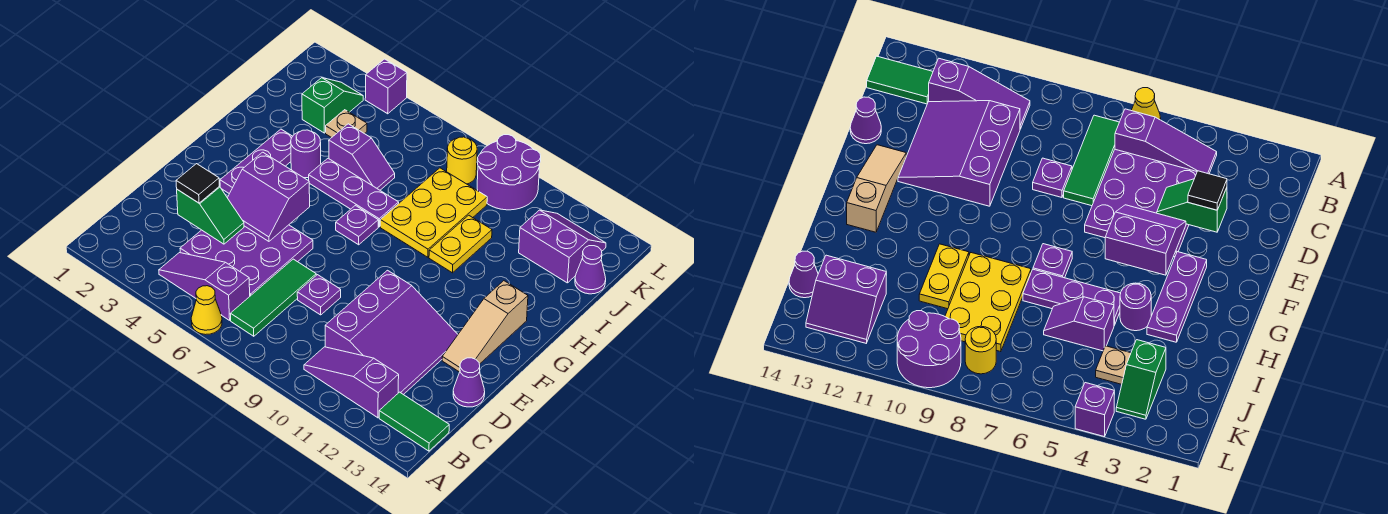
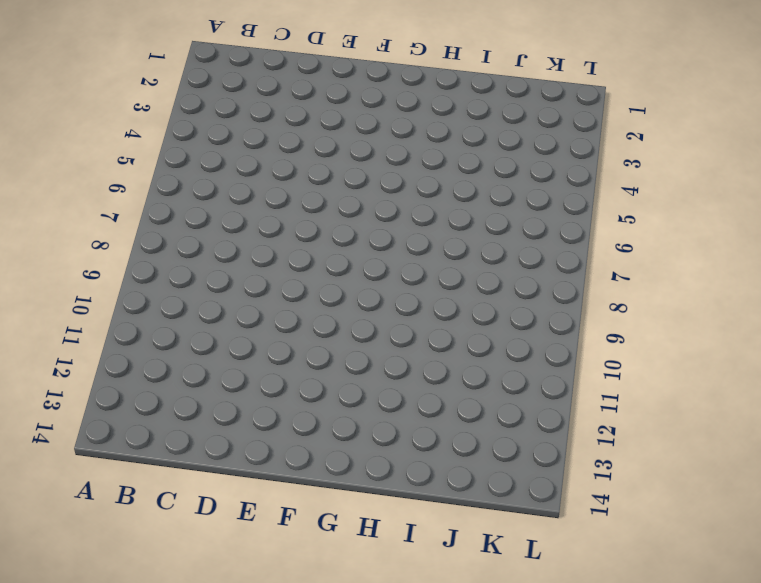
none -> yellow 1x1 cone [191,286,222,335]
none -> purple 1x3 slope [159,253,250,320]
none -> green 1x3 tile [230,259,316,336]

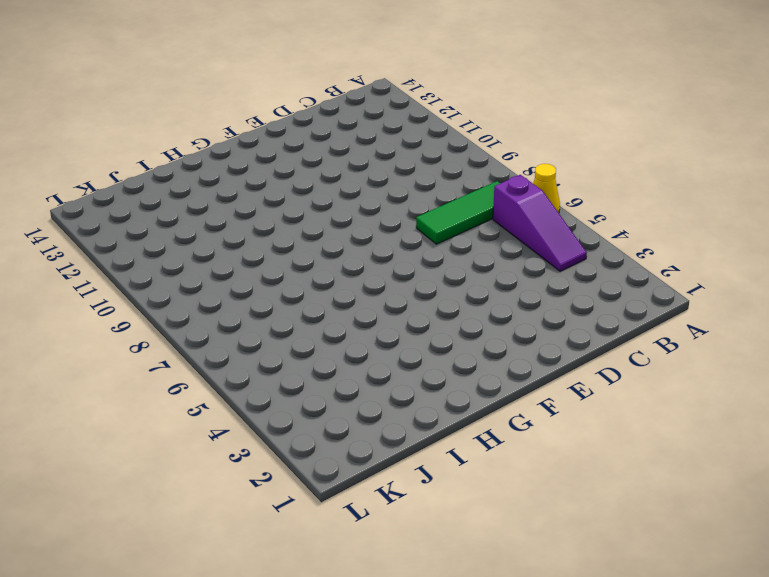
none -> purple 1x3 slope [304,347,399,418]
none -> green 1x2 tile [379,392,449,451]
none -> purple 3x3 plate [180,225,313,296]

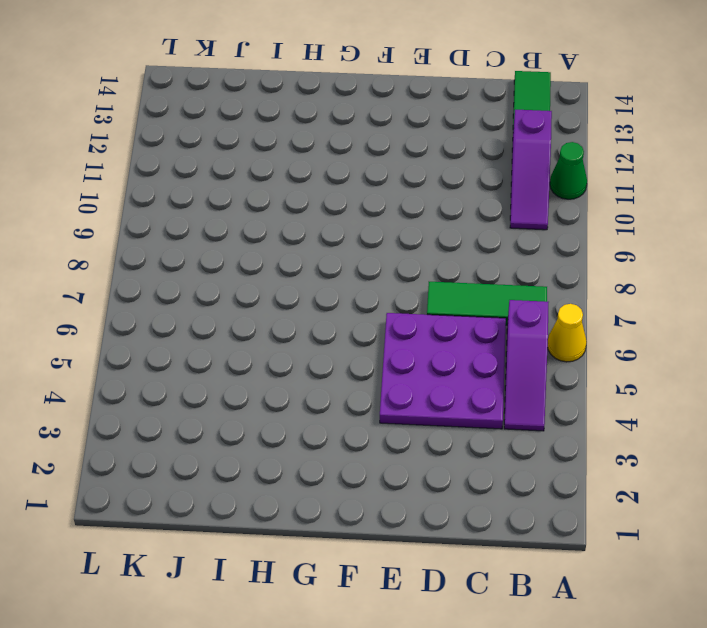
green 1x1 cone [550,142,587,199] -> none
none -> purple 3x3 slope [325,270,458,395]
none -> purple 1x1 plate [297,275,341,315]
none -> purple 1x1 cone [453,358,485,407]

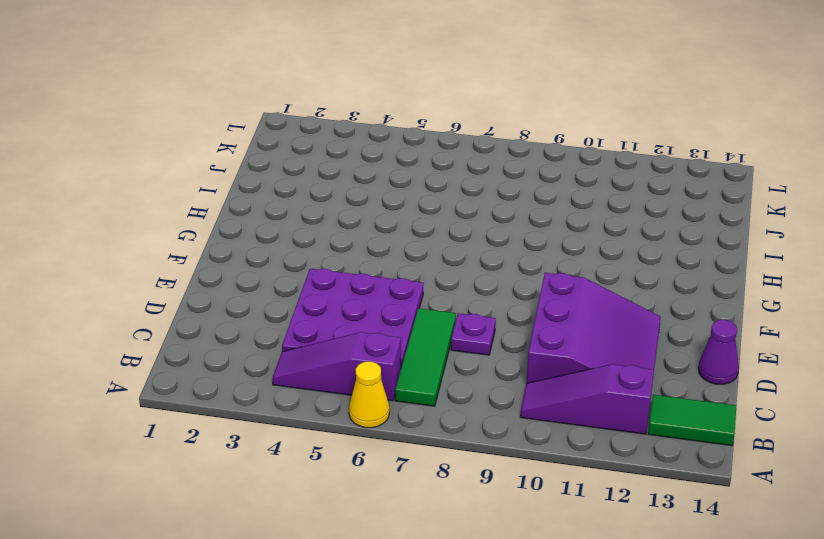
none -> tan 1x3 slope [442,281,528,372]
none -> purple 1x3 plate [220,129,293,194]
none -> purple 1x1 plate [336,205,378,245]

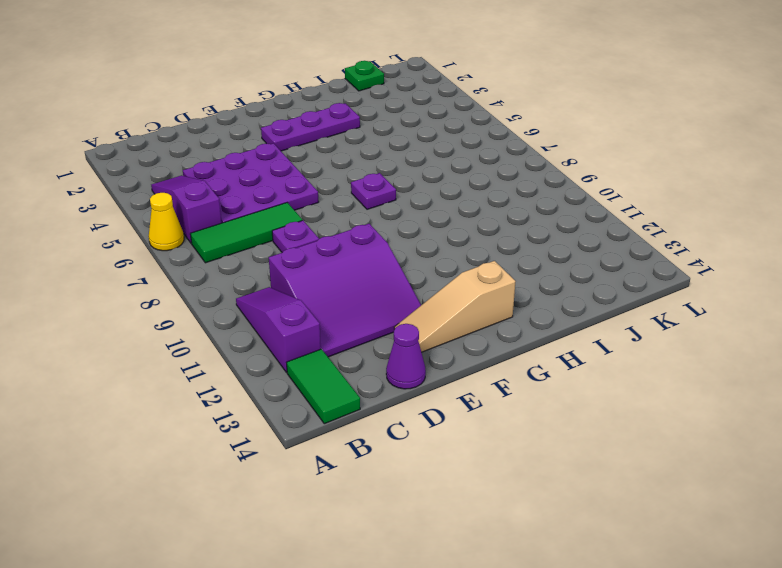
green 1x1 plate [345,61,384,91] -> none
none -> purple 1x1 round brick [291,130,321,178]
none -> purple 1x3 plate [309,158,399,227]
none -> yellow 2x3 plate [380,168,487,257]

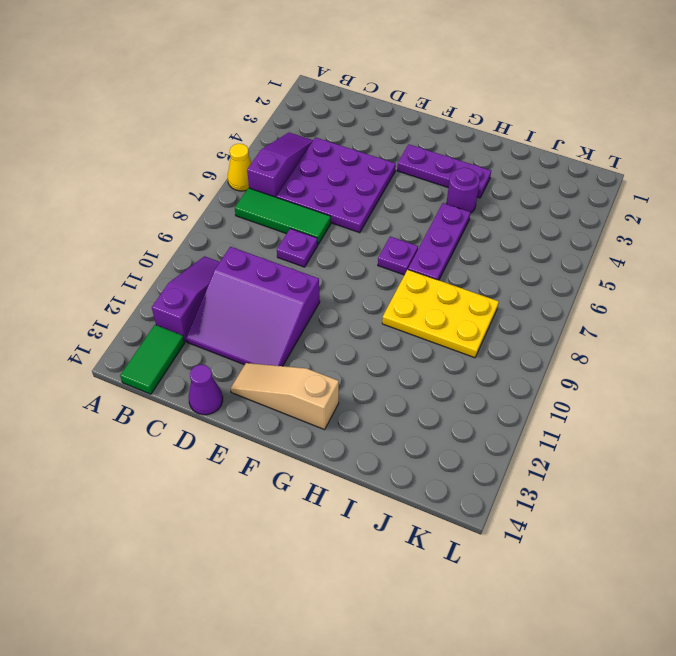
none -> yellow 1x2 plate [429,215,492,273]
none -> purple 1x2 slope [329,124,395,190]
none -> green 1x2 slope [302,78,363,133]

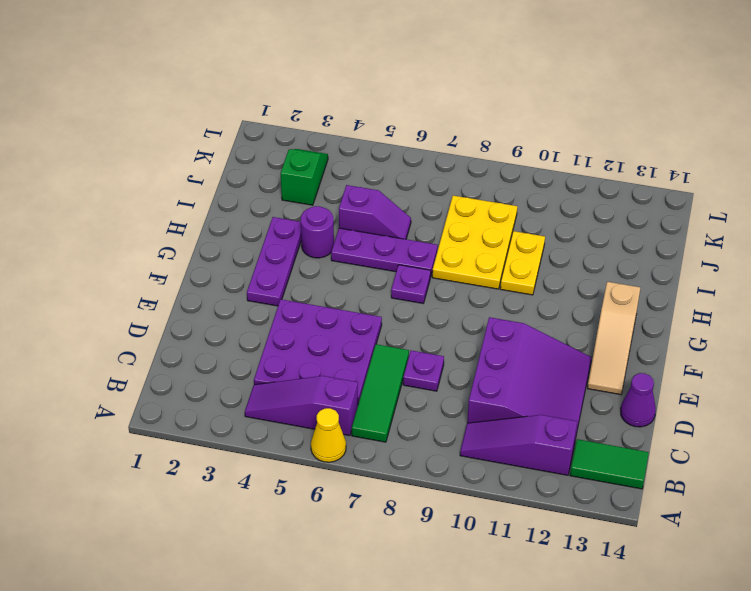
none -> tan 1x1 plate [326,110,367,138]
none -> purple 2x2 slope [519,210,606,283]
none -> purple 1x1 cone [575,246,606,294]

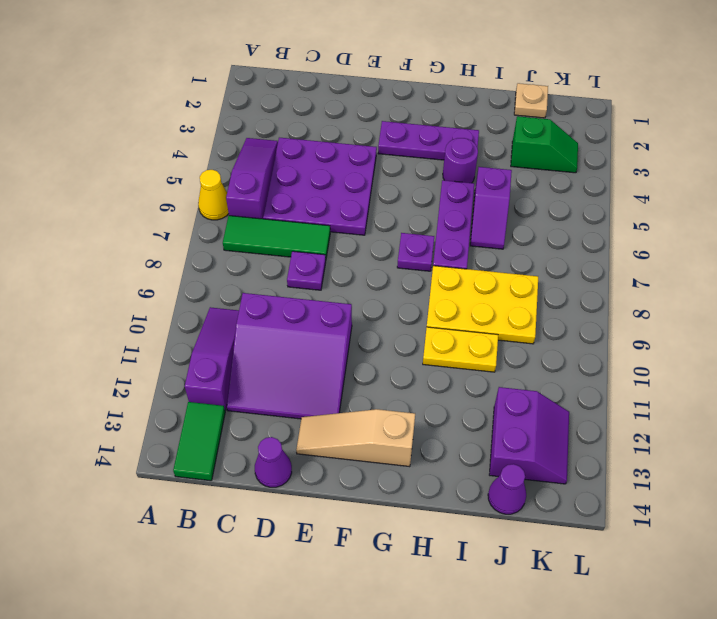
tan 1x1 plate [514,83,548,118] -> tan 1x1 plate moved to [326,110,367,138]
none -> yellow 1x1 round brick [447,137,477,184]
none -> purple 2x2 round brick [477,135,541,210]
none -> purple 1x1 brick [365,59,407,114]

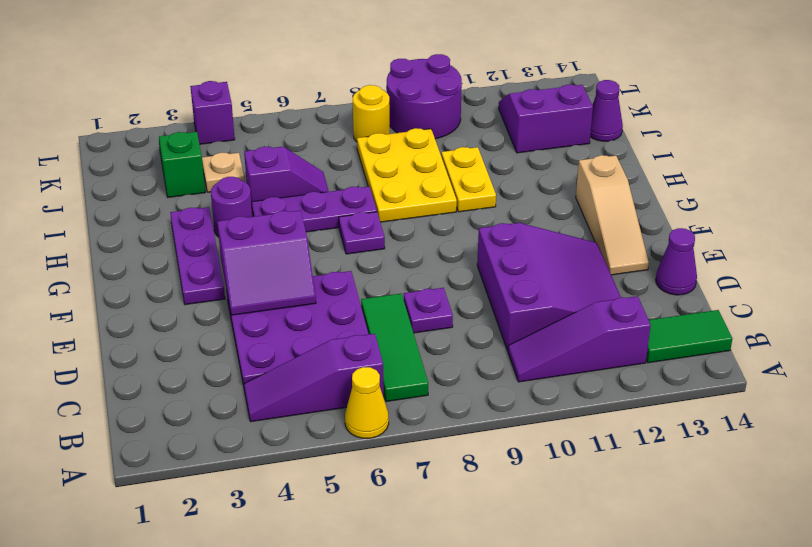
none -> green 1x2 slope [177,187,244,244]
none -> black 1x1 tile [176,164,219,203]

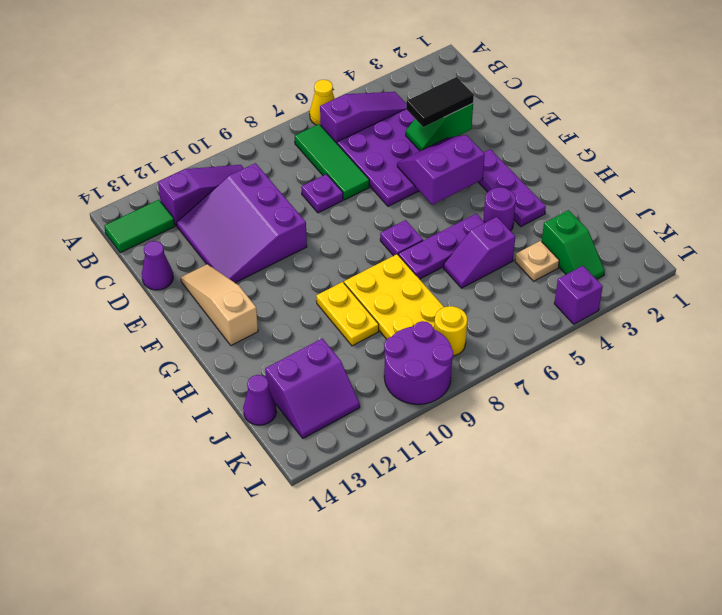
black 1x2 tile [406,77,474,127] -> black 1x1 tile [176,164,219,203]

